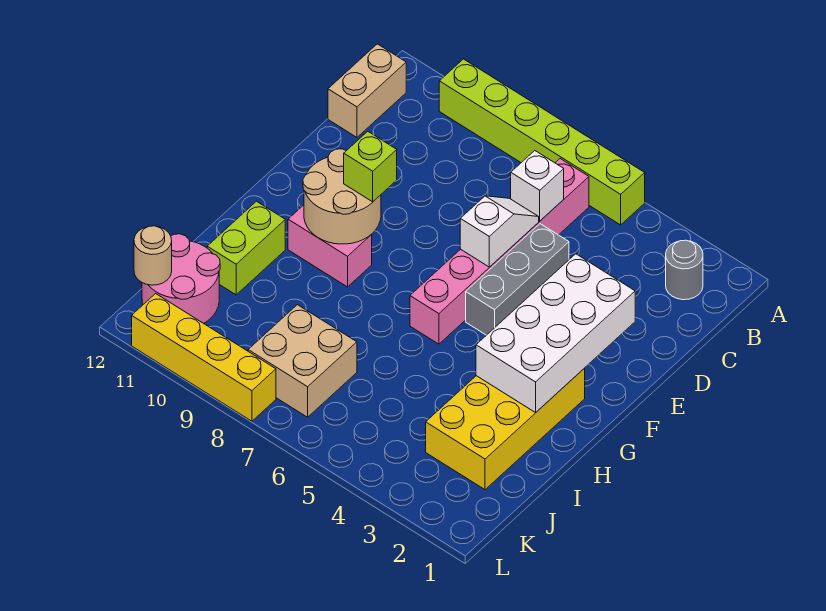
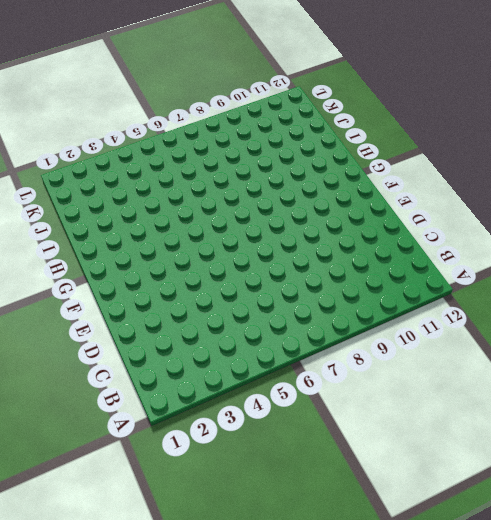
none -> lime 1x6 brick [439,59,645,225]
none -> grey 1x1 round brick [666,240,703,300]
none -> pink 1x6 brick [410,159,589,344]

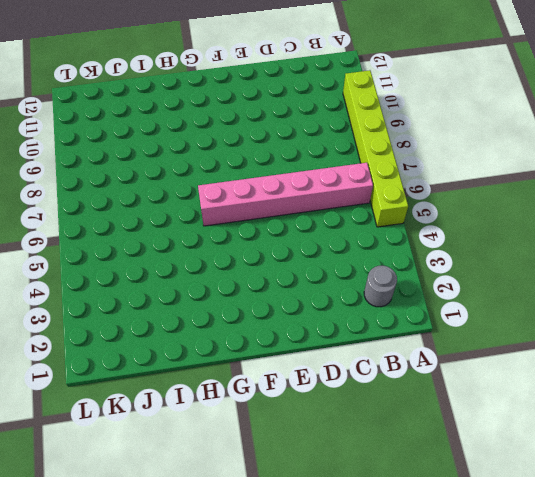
none -> tan 1x2 brick [328,44,406,137]
none -> grey 1x3 brick [466,224,569,335]
none -> yellow 2x4 brick [426,368,585,490]

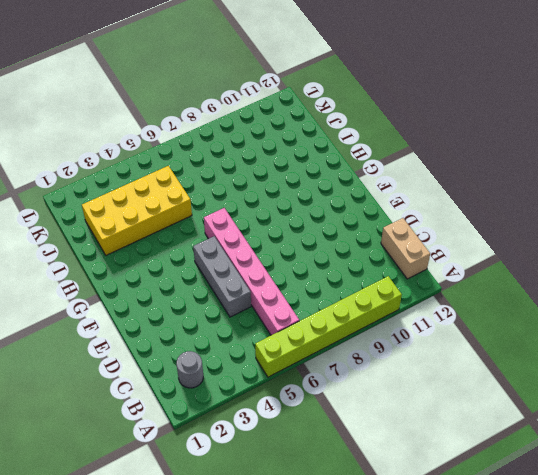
yellow 2x4 brick [82,166,192,255] -> yellow 2x4 brick turned to [426,368,585,490]
none -> pink 1x2 brick [288,205,372,287]
none -> lime 1x2 brick [207,201,285,295]
none -> tan 2x2 brick [248,305,357,417]

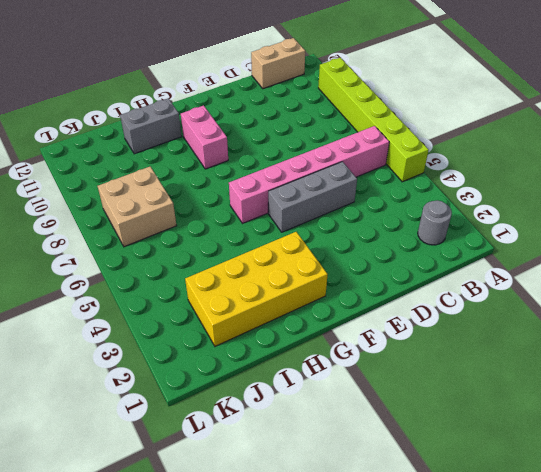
grey 1x2 brick [120,99,182,154] -> lime 1x2 brick [207,201,285,295]
none -> pink 2x2 round brick [142,234,220,323]
none -> yellow 1x4 brick [132,294,276,421]
none -> white 1x1 brick [511,151,564,221]

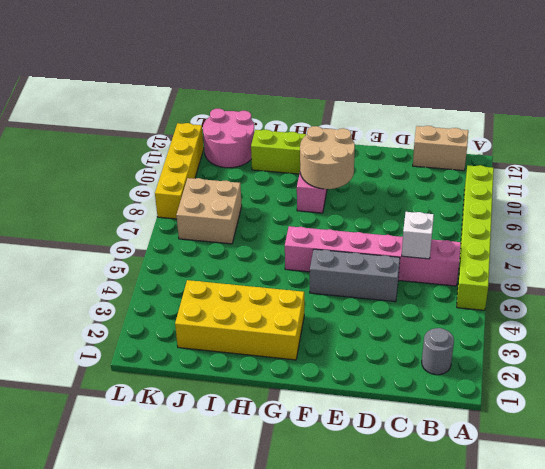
none -> white 1x2 slope [460,196,539,267]
none -> white 2x4 brick [476,254,635,413]
none -> tan 1x1 round brick [134,226,172,285]

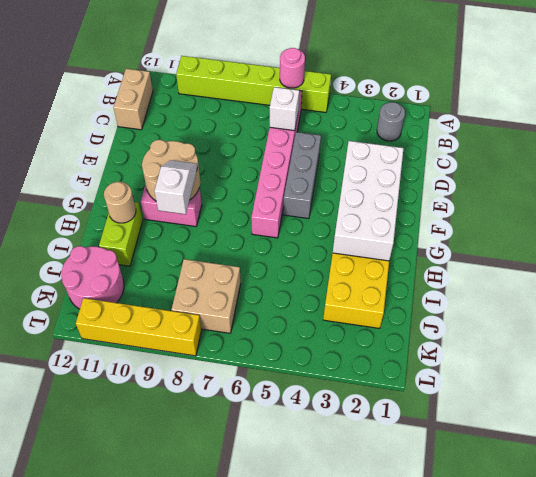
pink 1x1 round brick [280,48,305,88] -> none
white 1x2 slope [154,160,197,214] -> white 1x2 slope moved to [460,196,539,267]
tan 1x1 round brick [104,182,136,223] -> tan 1x1 round brick moved to [134,226,172,285]
none -> lime 1x1 brick [344,132,397,202]

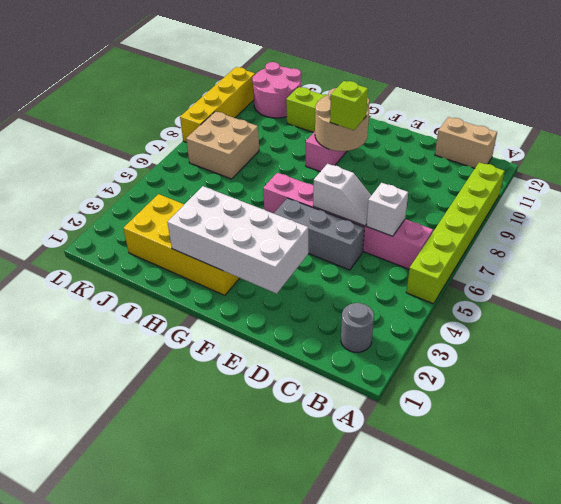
none -> tan 1x1 round brick [134,226,172,285]

